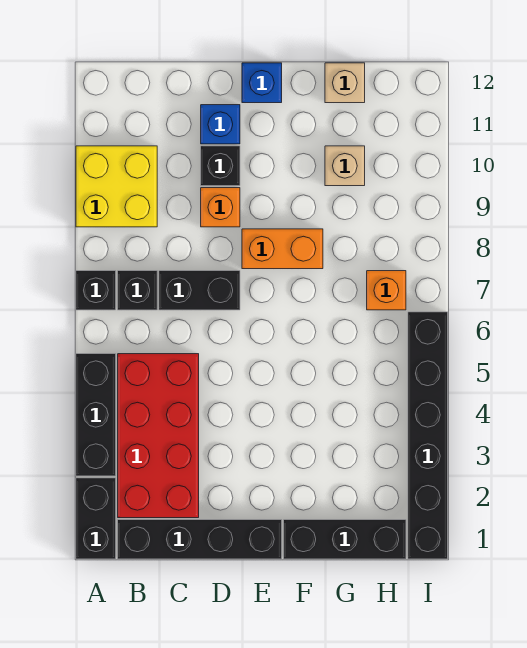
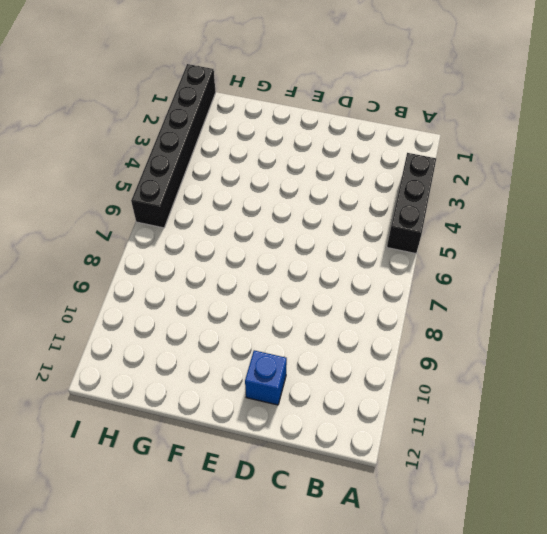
none -> black 1x2 brick [76,478,116,559]
none -> black 1x1 brick [76,271,116,310]
none -> yellow 2x2 brick [76,146,157,227]

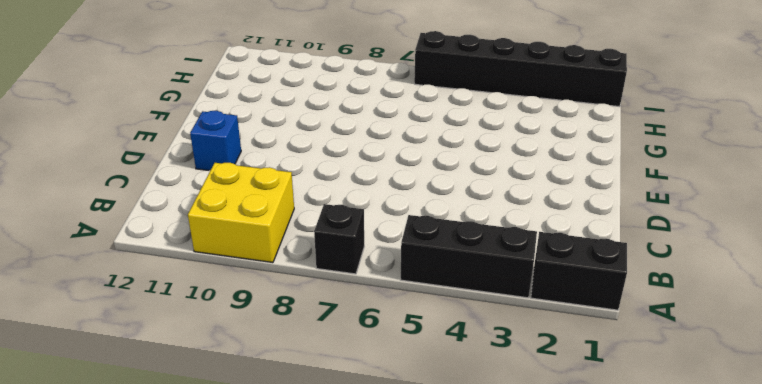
none -> black 1x4 brick [118,520,282,559]
none -> red 2x4 brick [118,354,199,518]
none -> black 1x1 brick [118,271,157,310]

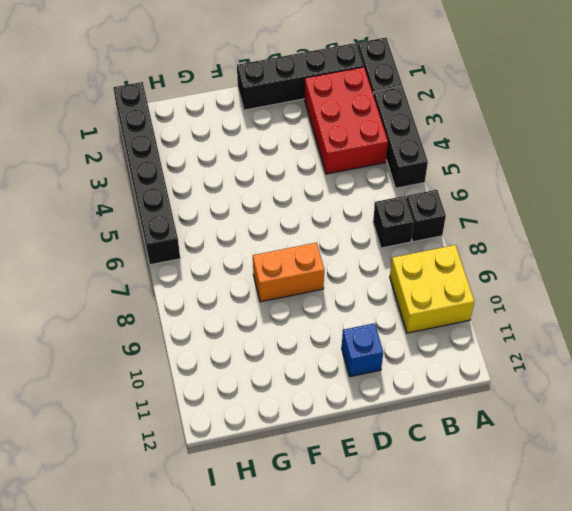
red 2x3 brick [304,67,388,174] -> red 2x4 brick [118,354,199,518]
none -> black 1x2 brick [159,271,240,310]
none -> orange 1x1 brick [201,188,240,227]
none -> black 1x1 brick [201,146,240,186]

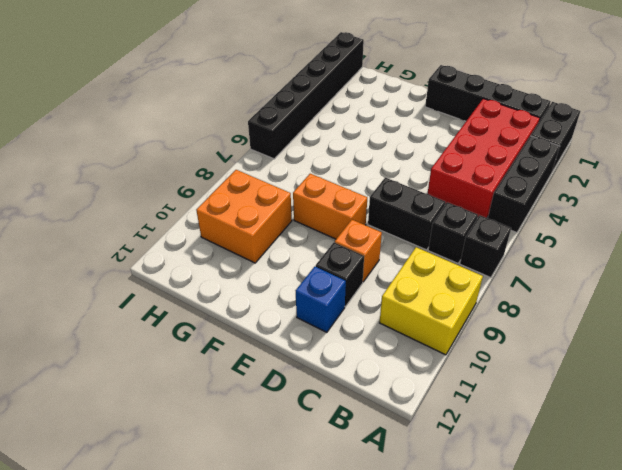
orange 2x2 brick [196,170,292,263] -> tan 1x1 brick [325,146,365,186]
none -> blue 1x1 brick [242,63,282,103]
none -> black 1x3 brick [284,520,406,559]
none -> tan 1x1 brick [325,63,365,103]

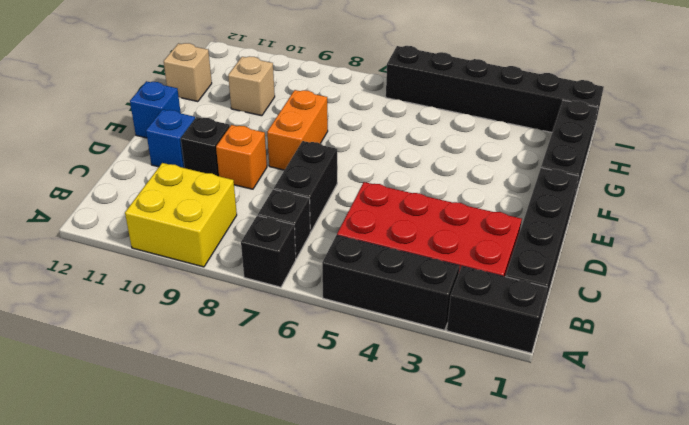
none -> orange 1x1 brick [367,271,406,310]

